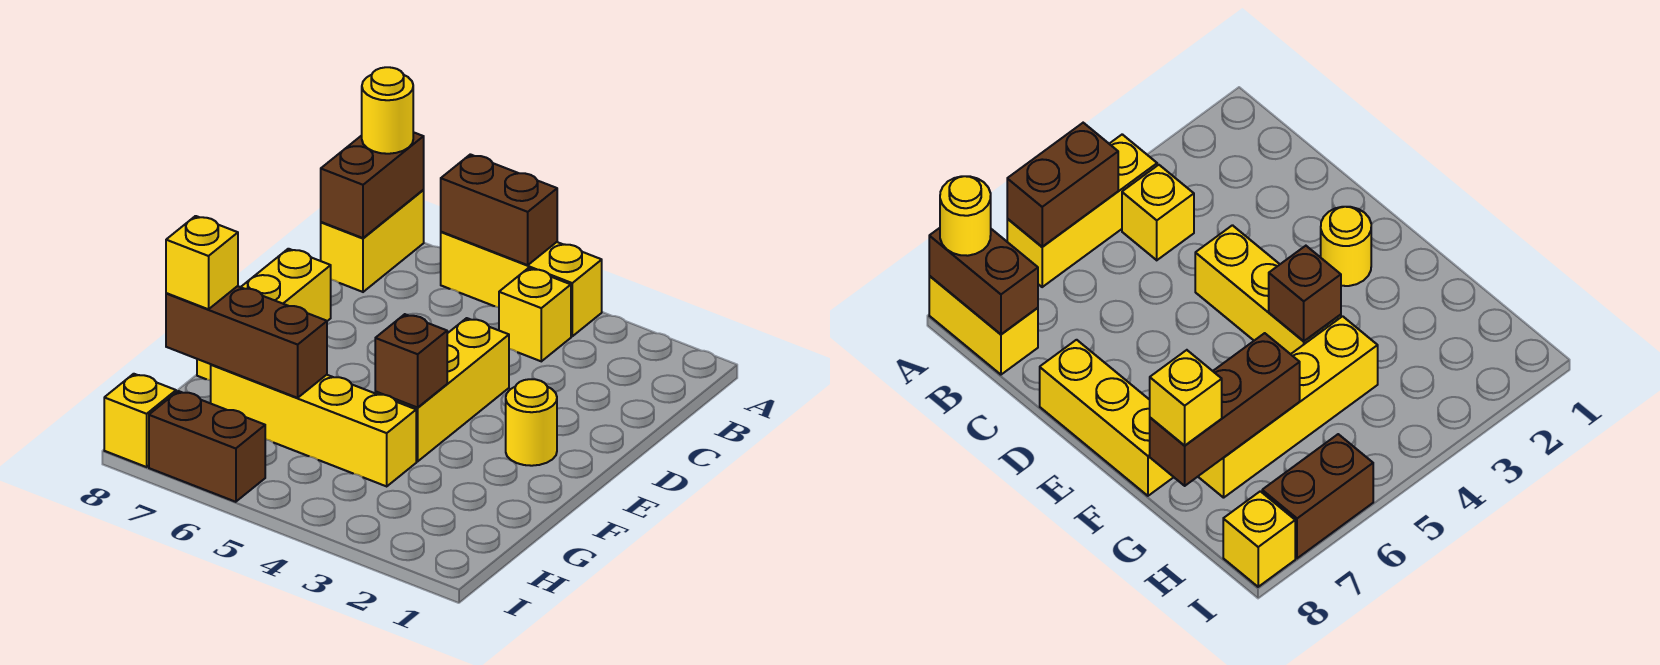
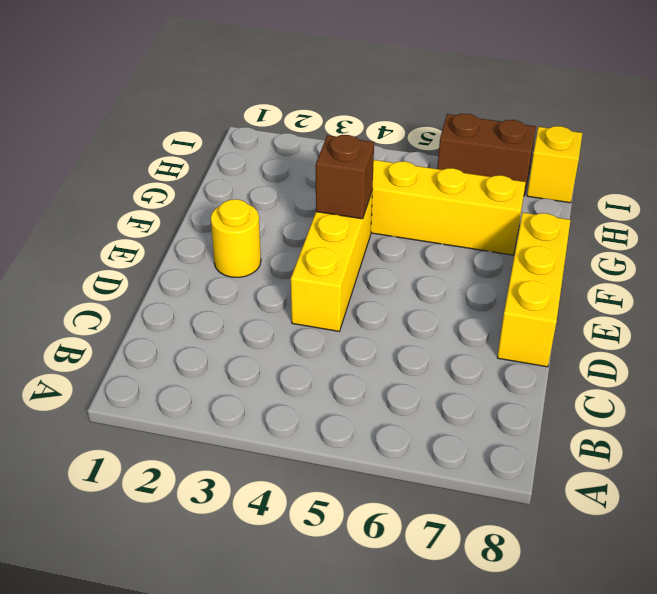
none -> yellow 1x3 brick [441,232,602,336]
none -> yellow 1x2 brick [321,190,424,292]
none -> yellow 1x1 brick [499,268,571,361]

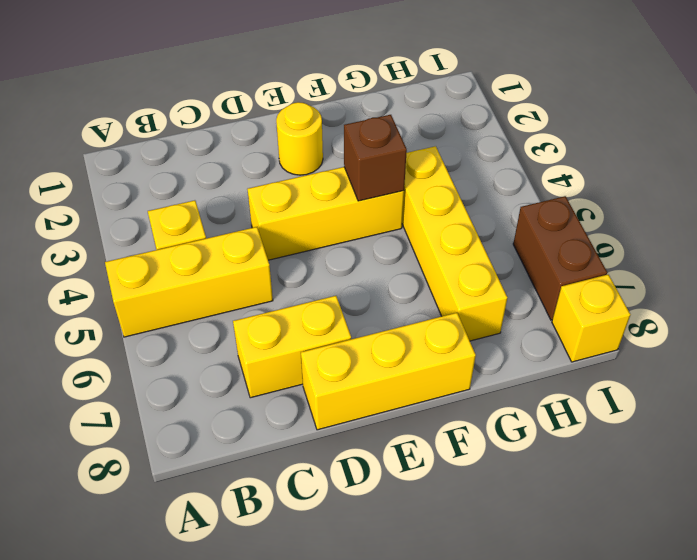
yellow 1x3 brick [105,227,273,337] -> yellow 1x3 brick turned to [441,232,602,336]
yellow 1x2 brick [233,296,351,398] -> yellow 1x2 brick moved to [321,190,424,292]
none -> brown 1x2 brick [441,154,557,265]
none -> brown 1x2 brick [321,132,424,238]
none -> brown 1x3 brick [166,286,327,398]

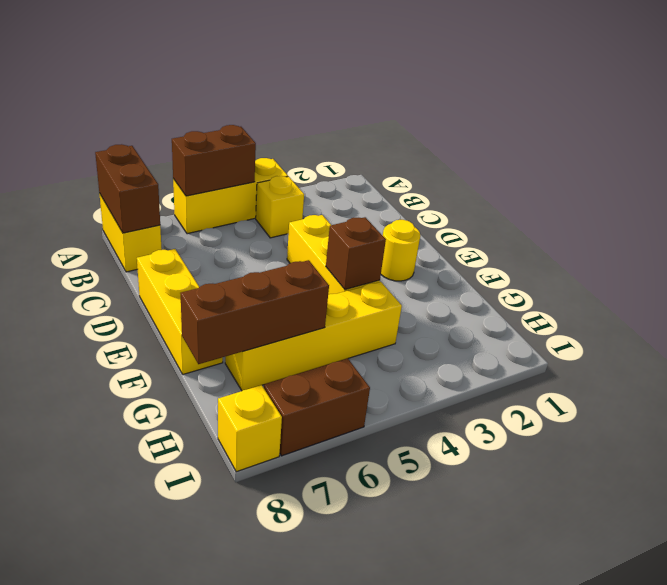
none -> yellow 1x1 round brick [362,67,413,154]
none -> yellow 1x1 brick [166,216,238,309]

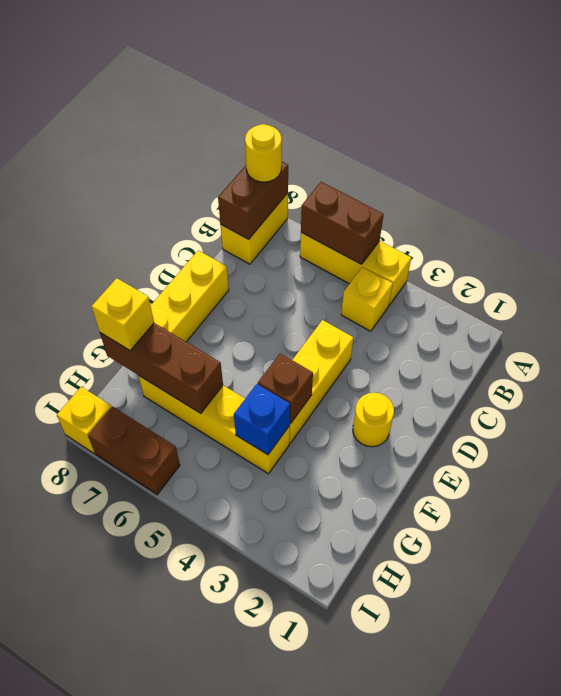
blue 1x1 brick [234,384,290,455] -> none

